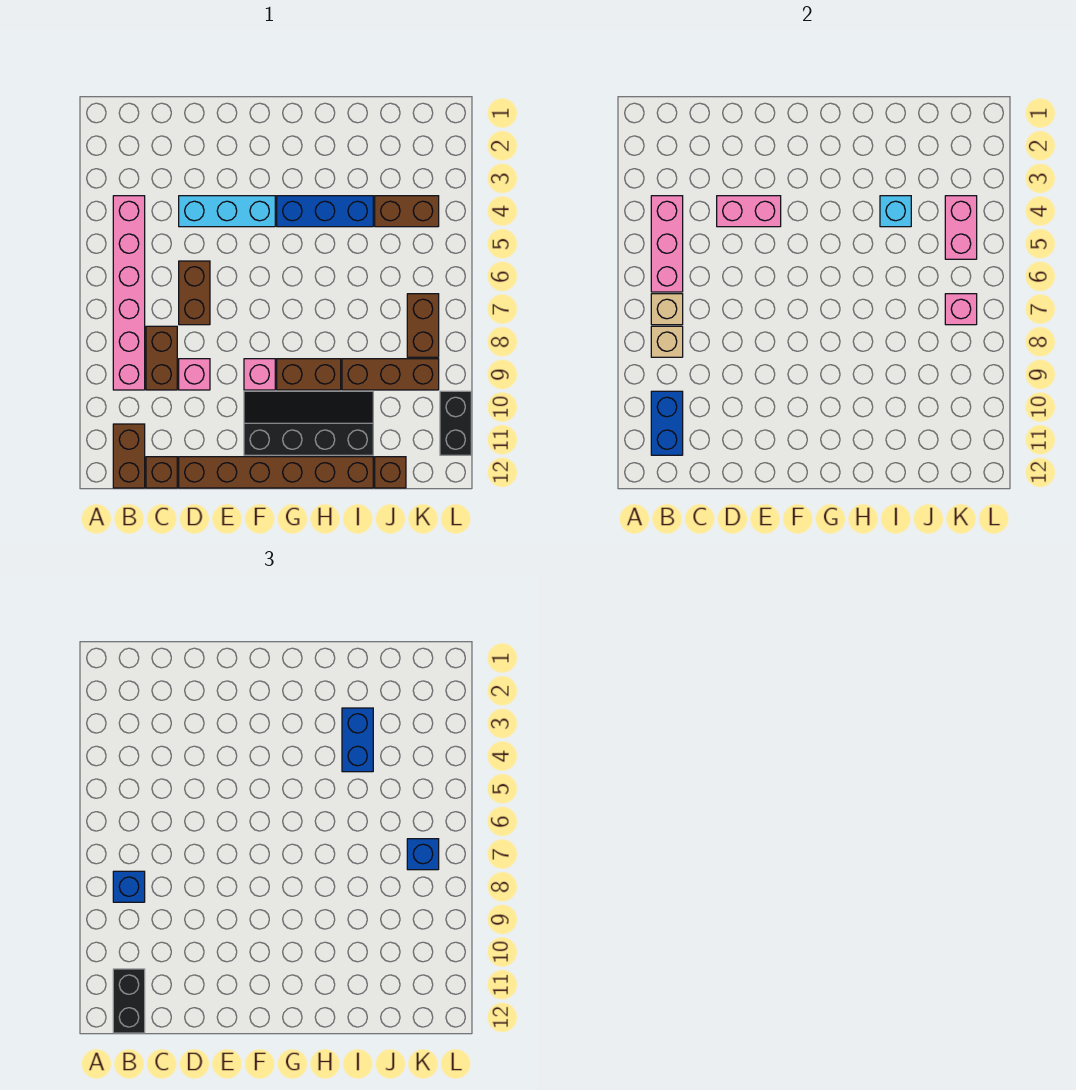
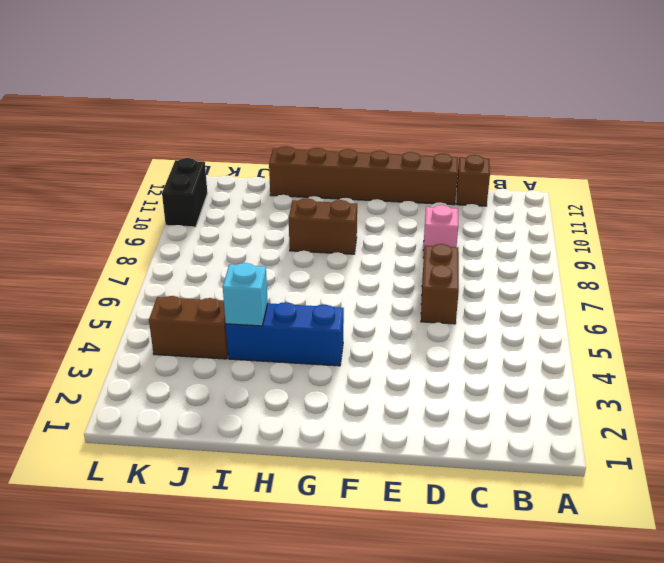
none -> pink 1x6 brick [113,196,145,390]
none -> brown 1x2 brick [113,424,145,488]
none -> brown 1x2 brick [146,326,177,390]

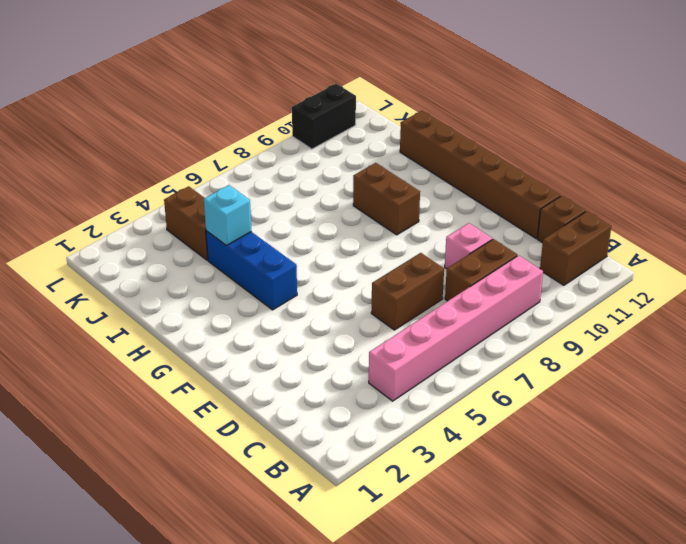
none -> cyan 1x3 brick [179,196,275,227]
none -> pink 1x1 brick [244,359,275,390]
none -> black 2x4 slope [244,391,373,455]

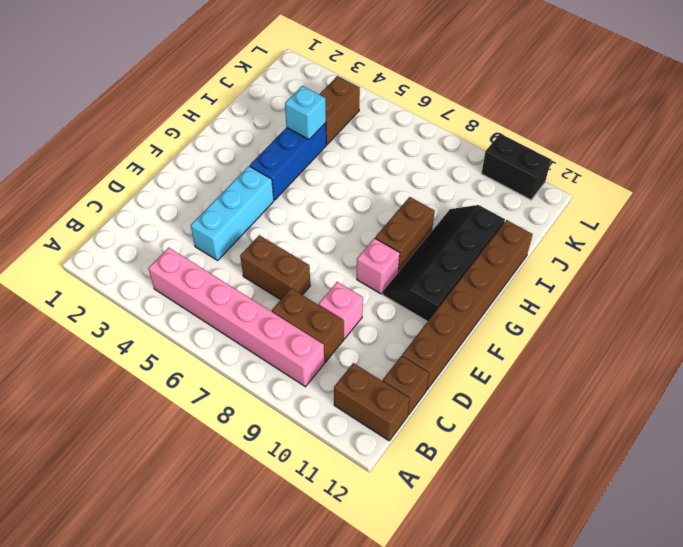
none -> brown 1x3 brick [342,359,439,390]
none -> brown 1x1 brick [375,457,406,488]
none -> brown 1x2 brick [407,294,439,357]

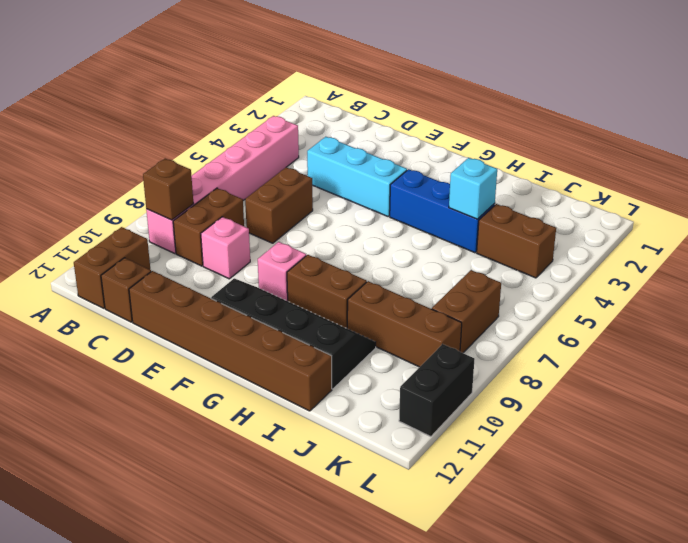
brown 1x1 brick [143,159,193,220] -> brown 1x1 brick moved to [375,457,406,488]
none -> pink 1x3 brick [651,196,683,292]
none -> tan 1x1 brick [651,294,683,325]
none -> tan 1x1 brick [651,326,683,357]

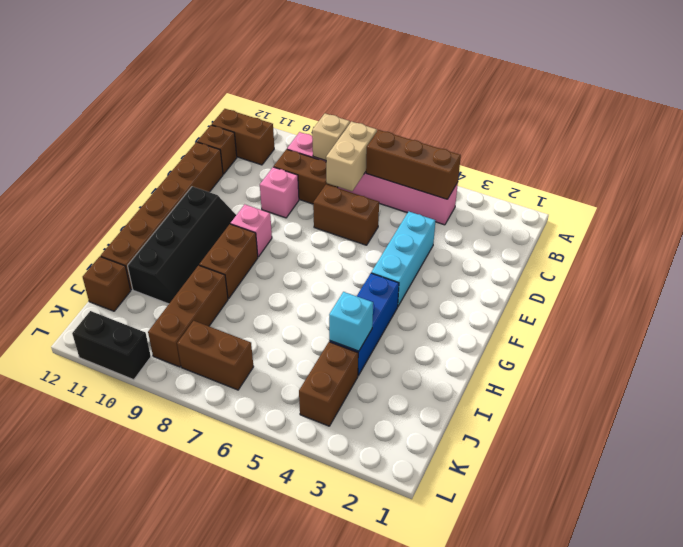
brown 1x3 brick [366,130,461,199] -> pink 1x3 brick [651,196,683,292]
tan 1x2 brick [326,122,377,191] -> tan 1x1 brick [651,294,683,325]
none -> blue 1x2 brick [651,391,683,455]
none -> pink 1x2 brick [717,196,781,227]
none -> pink 1x2 brick [945,196,977,259]

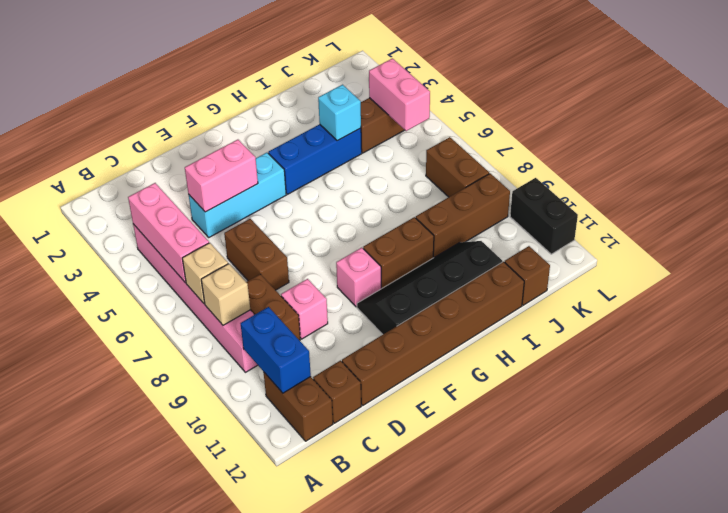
none -> pink 1x1 brick [945,294,977,325]
none -> blue 1x1 brick [113,871,145,902]
none -> black 1x2 brick [113,969,145,1033]

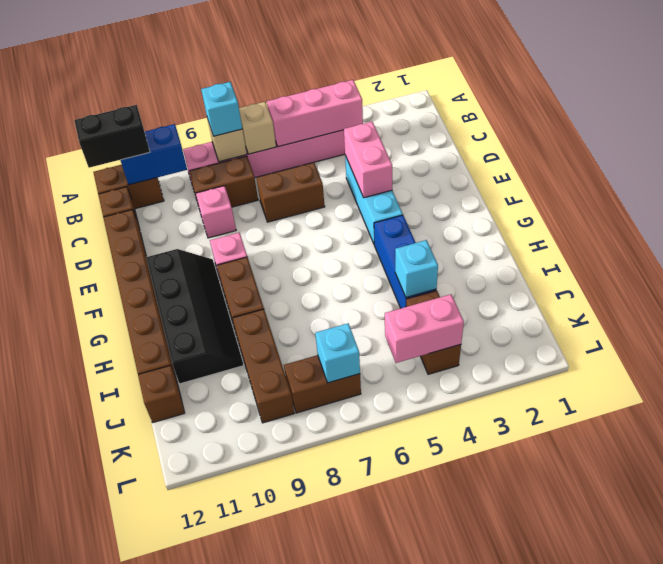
cyan 1x1 brick [201,82,242,136] -> blue 1x1 brick [113,871,145,902]
cyan 1x1 brick [315,323,360,383] -> pink 1x1 brick [945,294,977,325]
none -> black 1x2 brick [440,391,471,455]
none -> blue 1x2 brick [342,708,373,772]
none -> blue 1x1 brick [407,839,439,870]

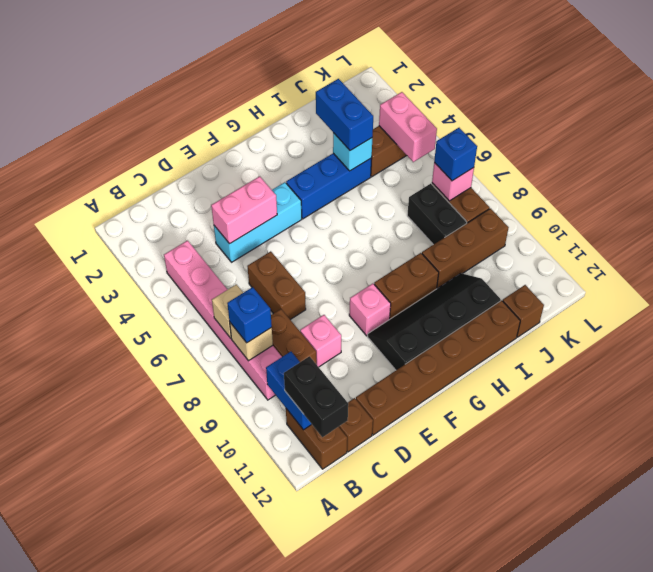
black 1x2 brick [407,184,467,245] -> black 1x2 brick moved to [440,391,471,455]
none -> pink 1x3 brick [651,196,683,292]

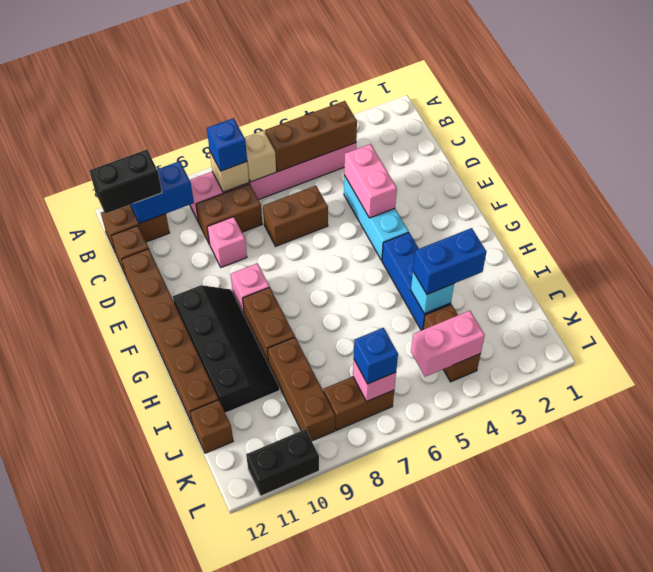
brown 1x3 brick [265,101,357,172] -> pink 1x3 brick [651,196,683,292]

